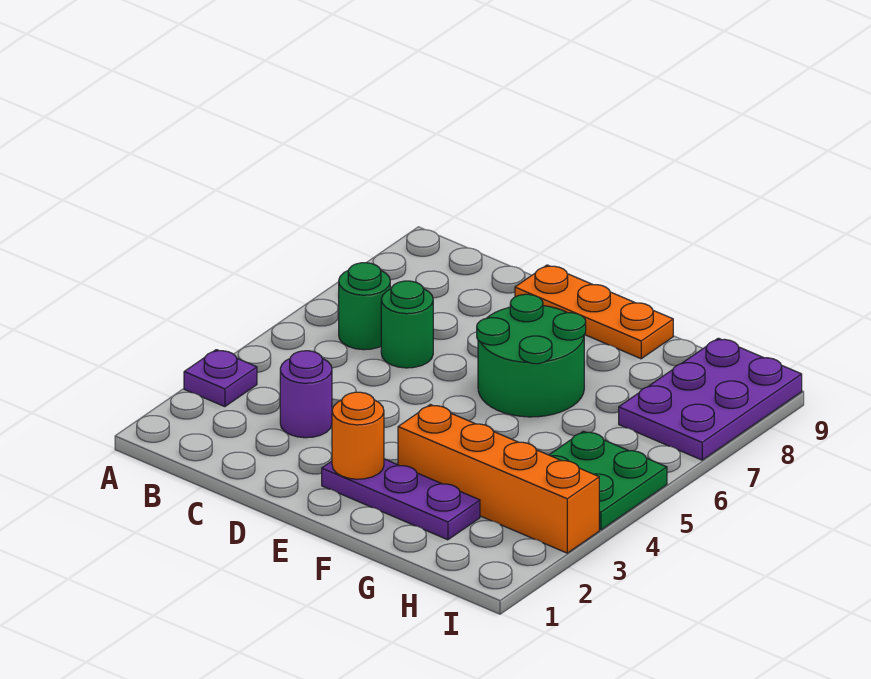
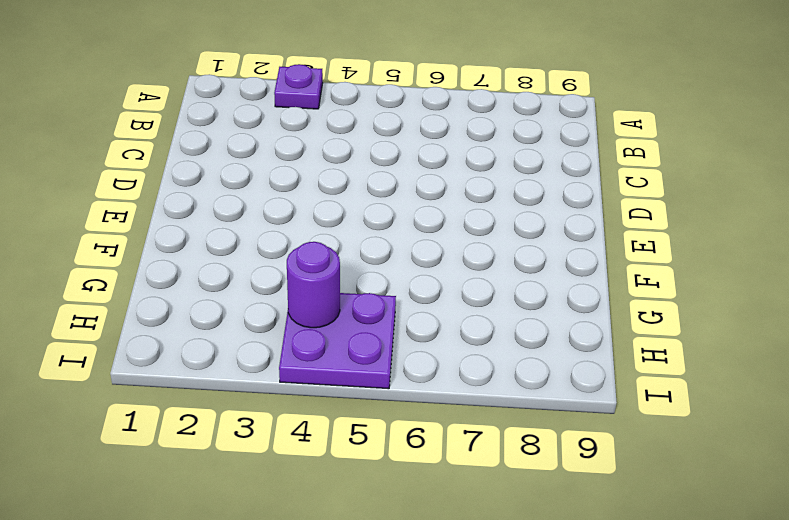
purple 2x2 plate [279,293,396,389] -> green 2x2 plate [549,431,667,530]
purple 1x1 round brick [287,242,340,328] -> purple 1x1 round brick moved to [280,351,332,438]
none -> green 1x1 round brick [339,263,390,350]
none -> green 1x1 round brick [381,281,433,368]

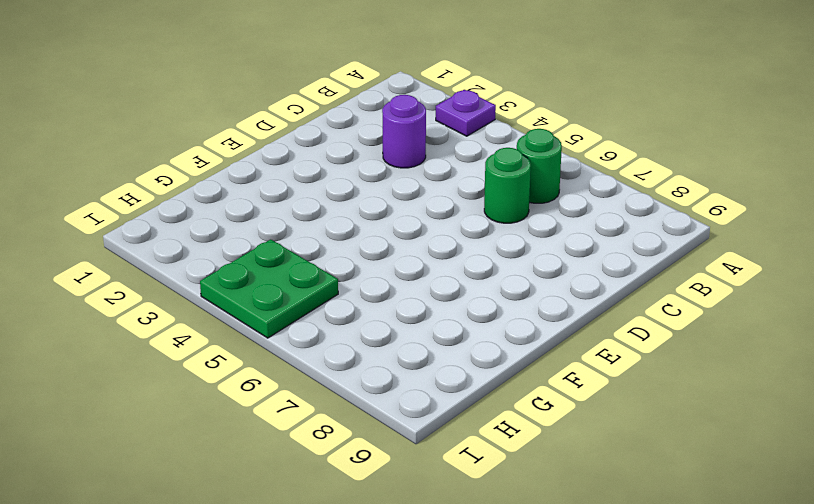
none -> orange 1x3 plate [515,265,673,359]
none -> purple 1x3 plate [322,459,480,540]

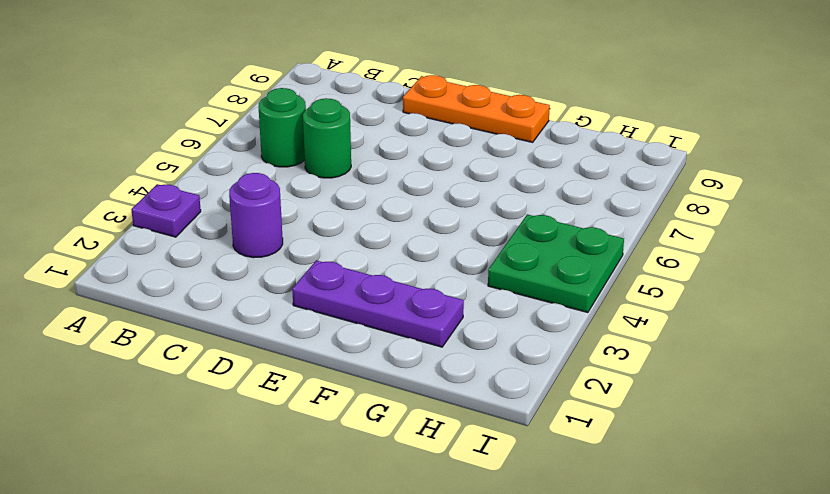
none -> green 2x2 round brick [477,294,586,417]
none -> orange 1x4 brick [398,405,599,553]

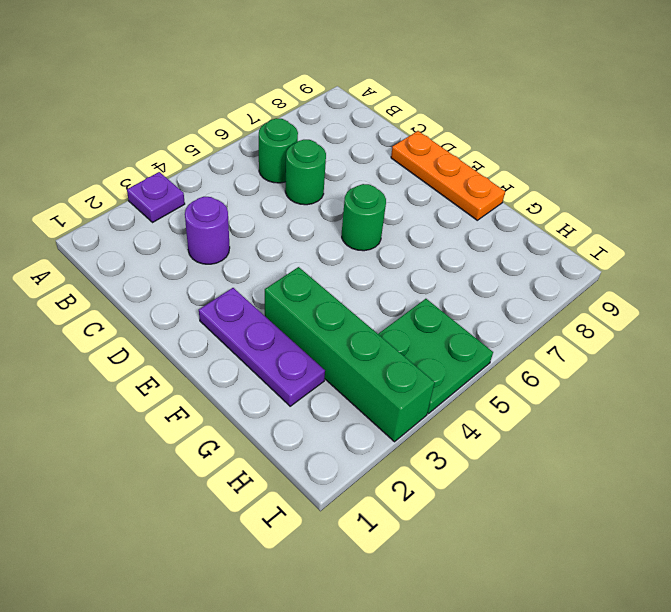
green 1x1 round brick [342,184,386,251] -> green 2x2 round brick [477,294,586,417]
green 1x4 brick [265,267,435,442] -> orange 1x4 brick [398,405,599,553]
none -> purple 2x3 plate [619,338,802,460]
none -> orange 1x1 round brick [332,392,384,479]

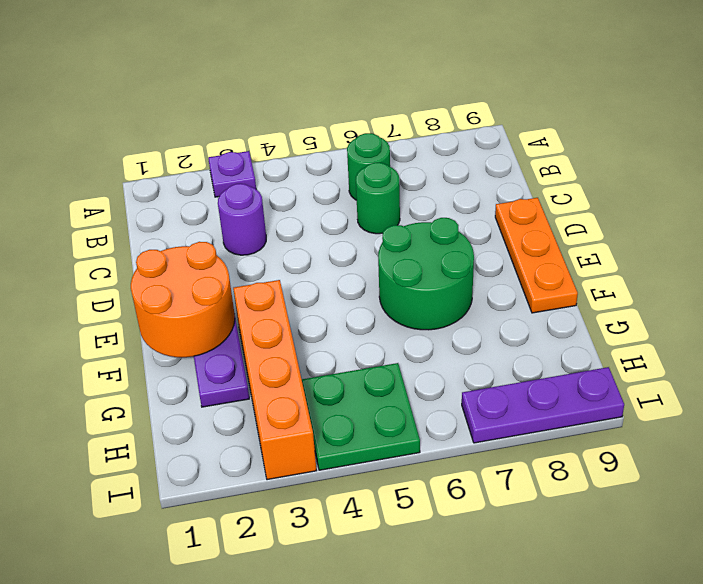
orange 2x2 round brick [131,242,235,357] -> orange 1x1 round brick [332,392,384,479]
purple 1x3 plate [462,367,624,443] -> purple 2x3 plate [619,338,802,460]

